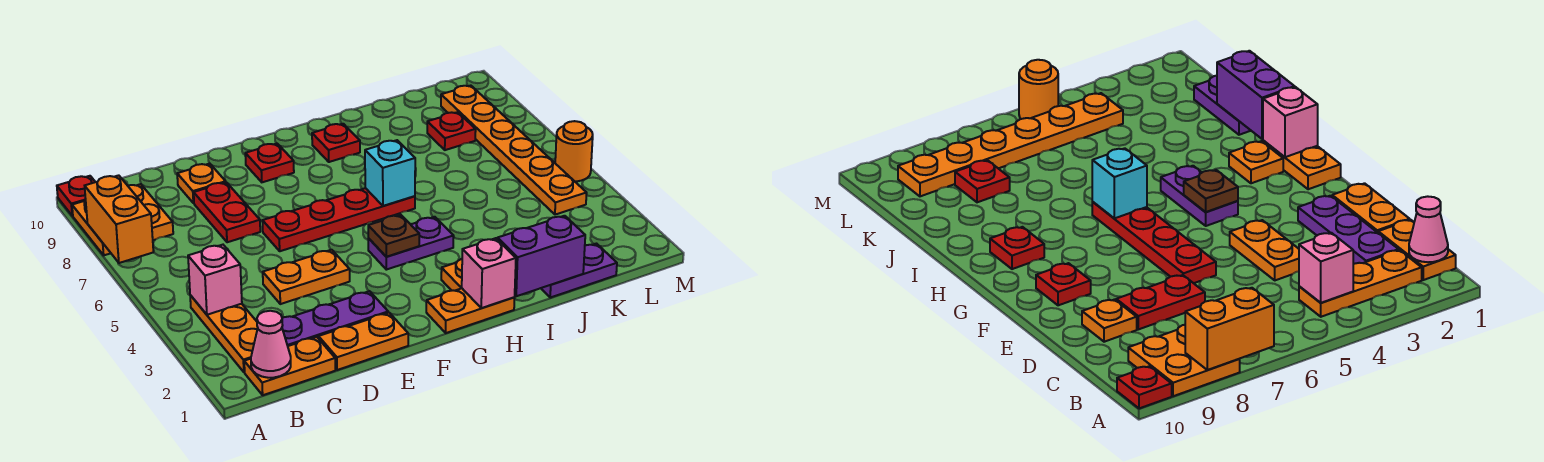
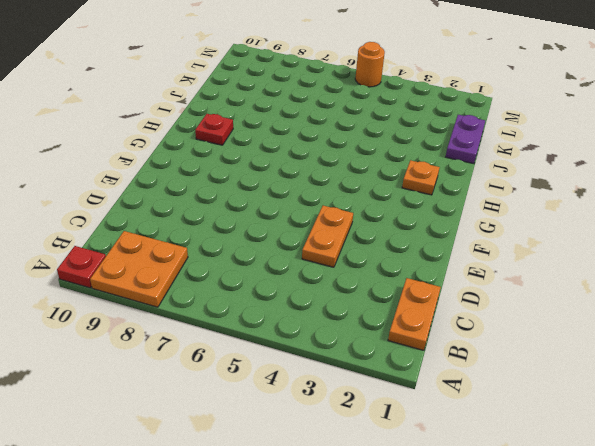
none -> orange 1x3 plate [190,295,258,372]
none -> purple 1x3 plate [282,291,388,346]
none -> orange 1x2 plate [319,313,408,370]

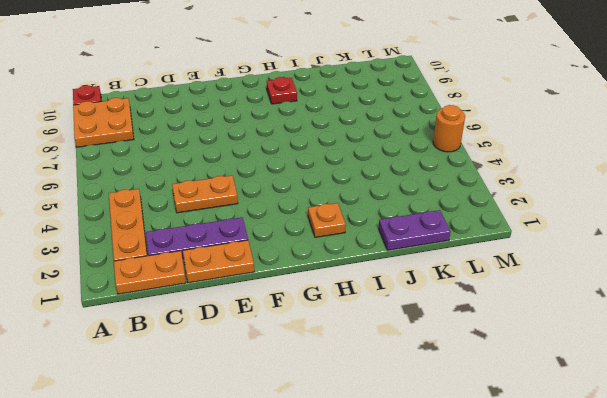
none -> red 1x2 plate [194,182,260,242]
none -> orange 1x1 plate [177,163,226,203]
none -> red 1x4 plate [262,188,415,251]

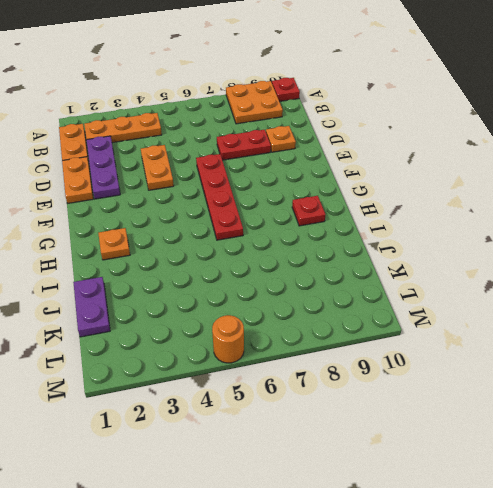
none -> red 1x1 plate [245,144,294,182]
none -> orange 1x2 plate [426,288,515,333]
none -> purple 1x2 plate [368,217,454,270]

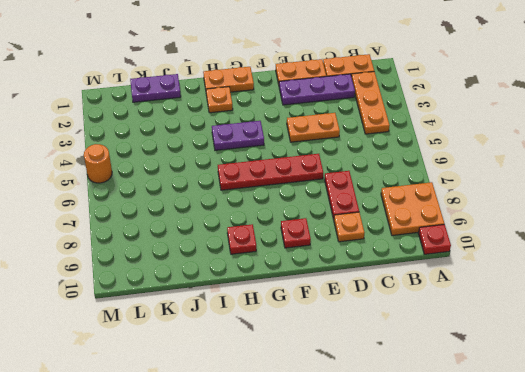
none -> red 1x1 plate [427,112,476,150]
none -> orange 1x6 plate [441,86,587,215]
none -> orange 1x2 brick [85,175,153,263]

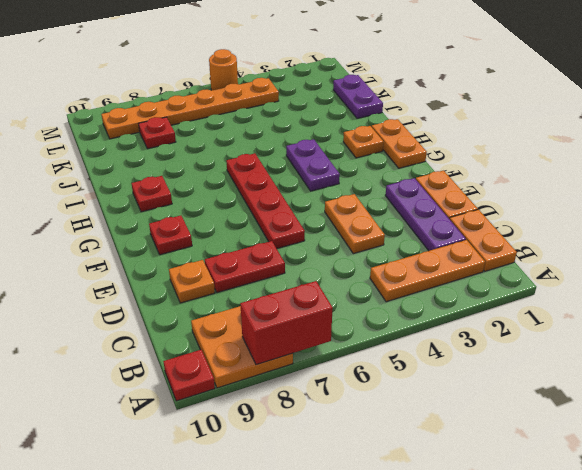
red 1x2 brick [240,281,333,365] -> orange 1x2 brick [85,175,153,263]
none -> pink 1x1 cone [251,311,291,378]
none -> pink 1x1 brick [188,245,242,315]
none -> brown 1x1 plate [368,215,419,257]

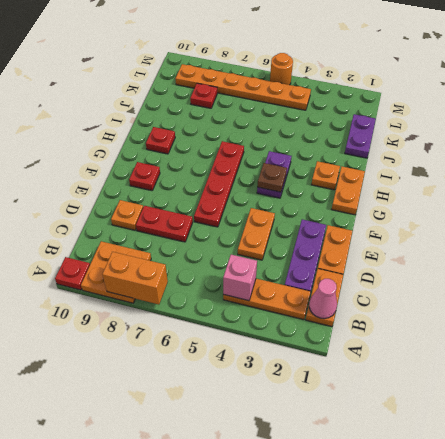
none -> pink 1x1 brick [462,238,516,308]
none -> cyan 1x1 brick [365,140,415,206]
none -> purple 1x2 brick [498,216,585,296]

